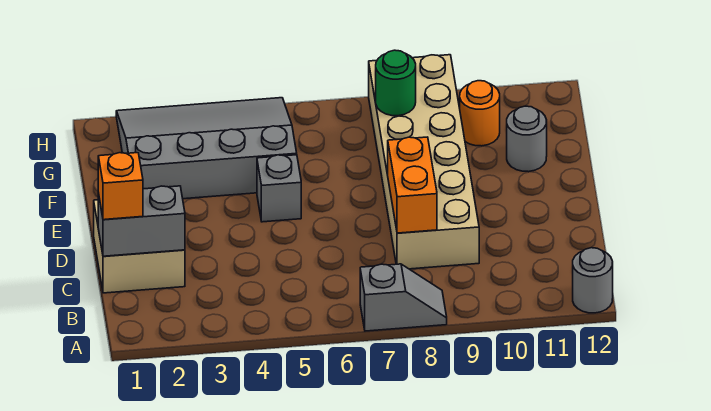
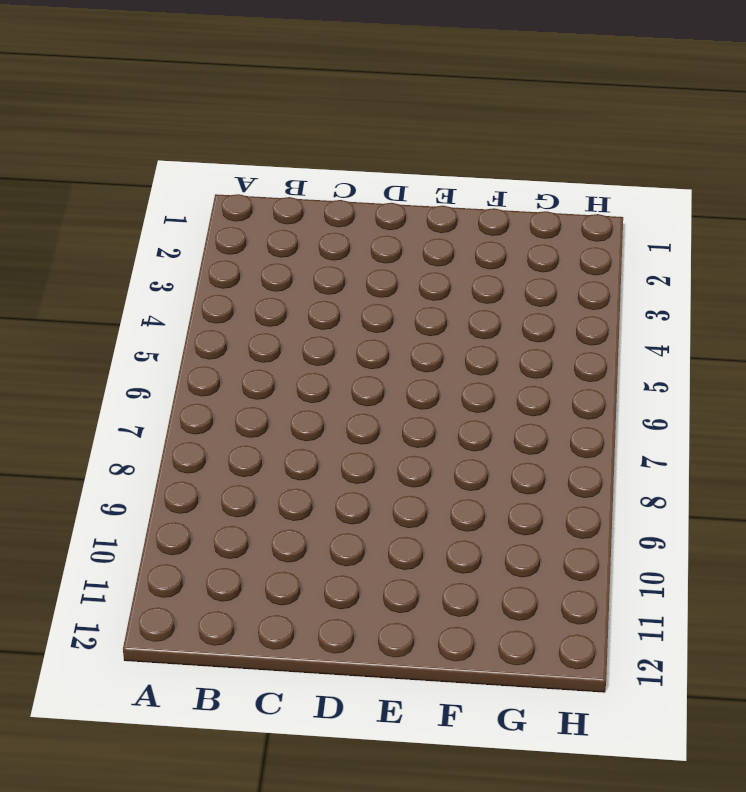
none -> grey 1x2 slope [360,264,447,331]
none -> grey 1x1 round brick [573,248,613,313]
none -> tan 2x2 brick [94,200,185,293]

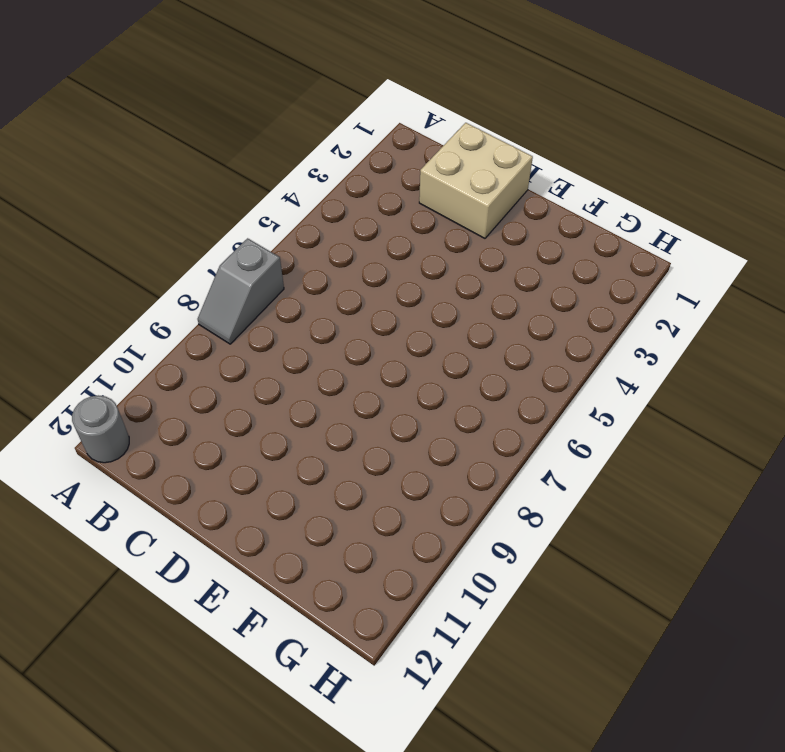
none -> tan 2x6 brick [369,55,479,269]
none -> grey 1x1 brick [257,155,301,222]
none -> grey 3x4 slope [116,98,297,199]

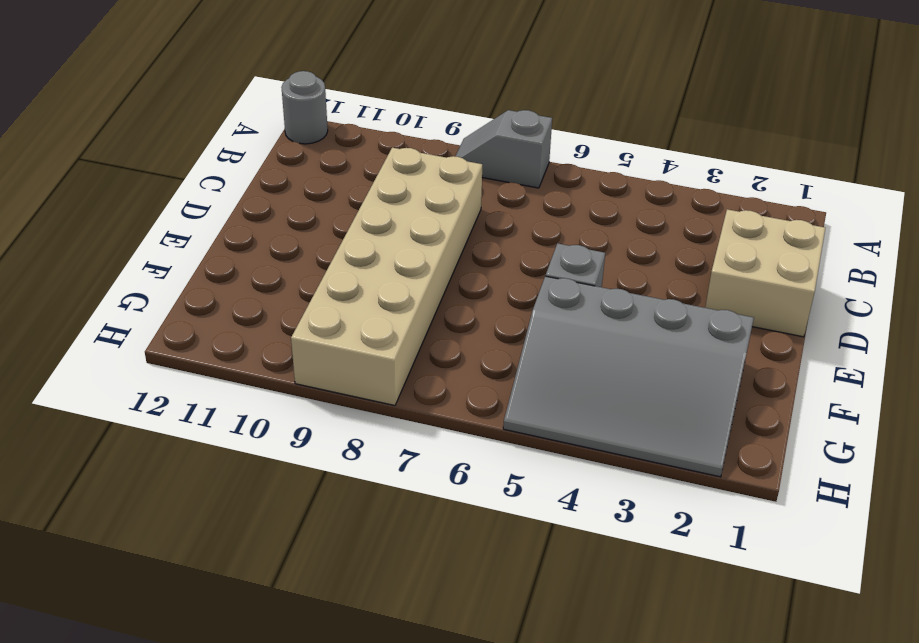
none -> grey 1x1 round brick [507,106,547,172]
none -> orange 1x1 round brick [460,81,500,146]
none -> grey 1x2 brick [98,186,185,256]

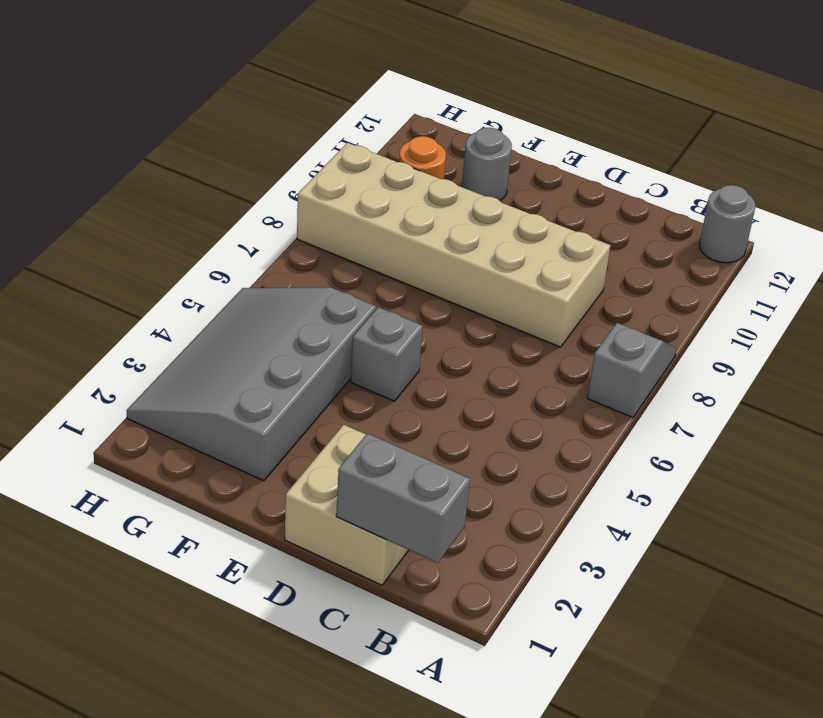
grey 1x2 brick [336,433,470,563] -> grey 1x2 brick turned to [98,186,185,256]
none -> orange 1x2 brick [388,137,437,233]
none -> green 1x1 round brick [376,50,416,116]
none -> orange 1x1 brick [98,153,143,220]

